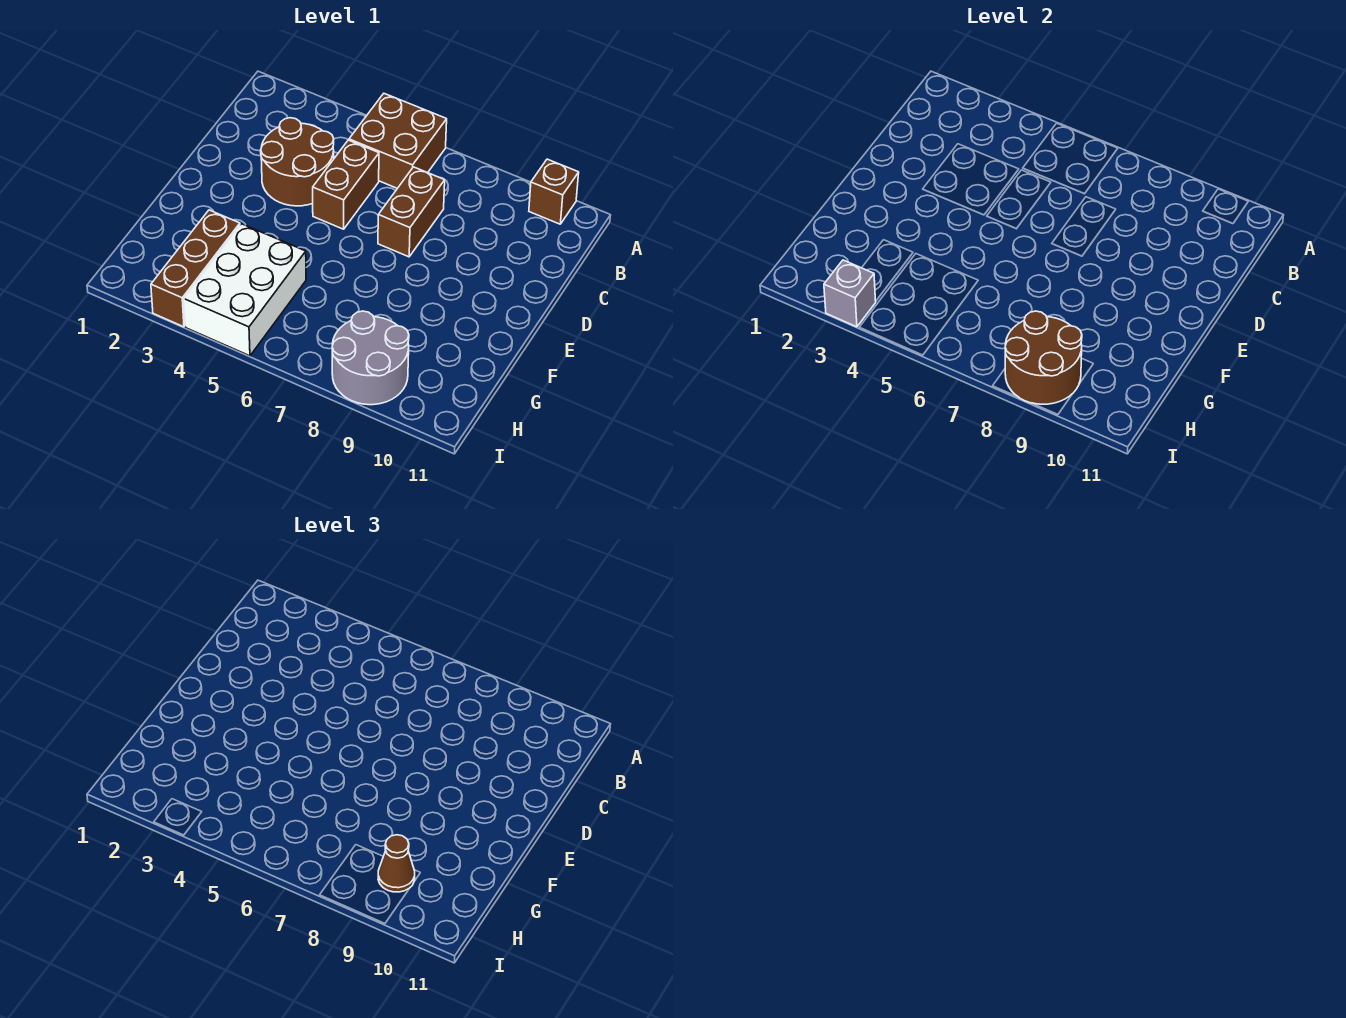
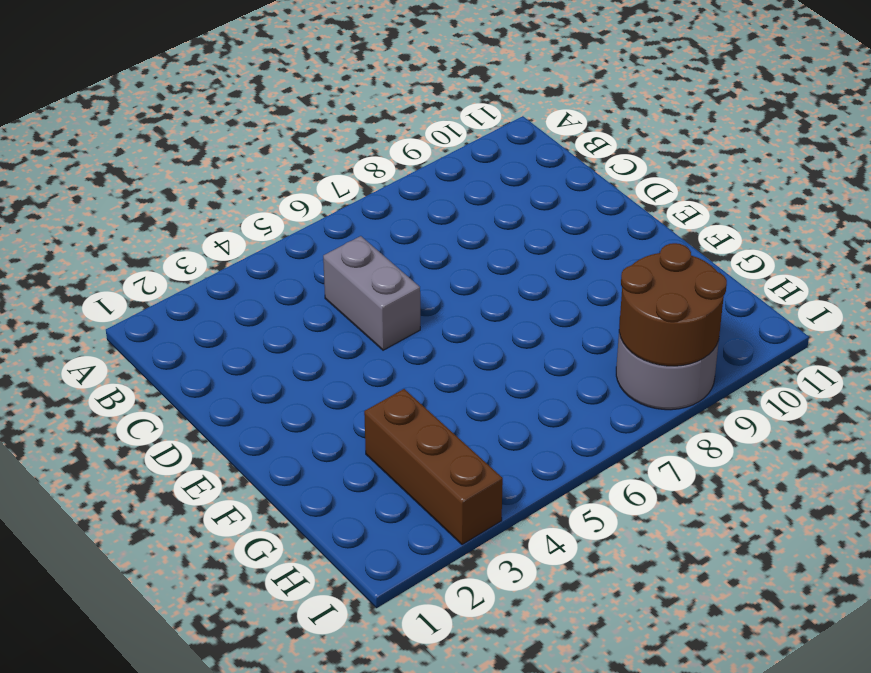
grey 1x2 brick [323,236,420,350] -> brown 1x2 brick [313,140,379,229]
none -> brown 2x2 brick [349,94,447,188]
none -> brown 1x1 brick [529,159,579,224]

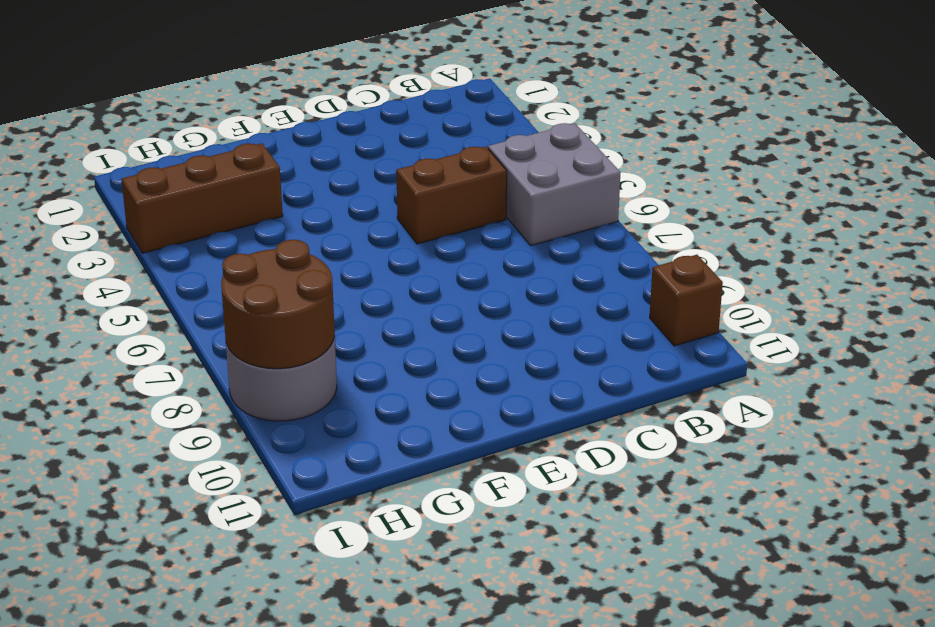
grey 2x2 brick [488,123,620,246] -> brown 2x2 brick [349,94,447,188]
none -> brown 2x2 round brick [261,118,334,206]
none -> brown 1x2 brick [378,167,445,257]

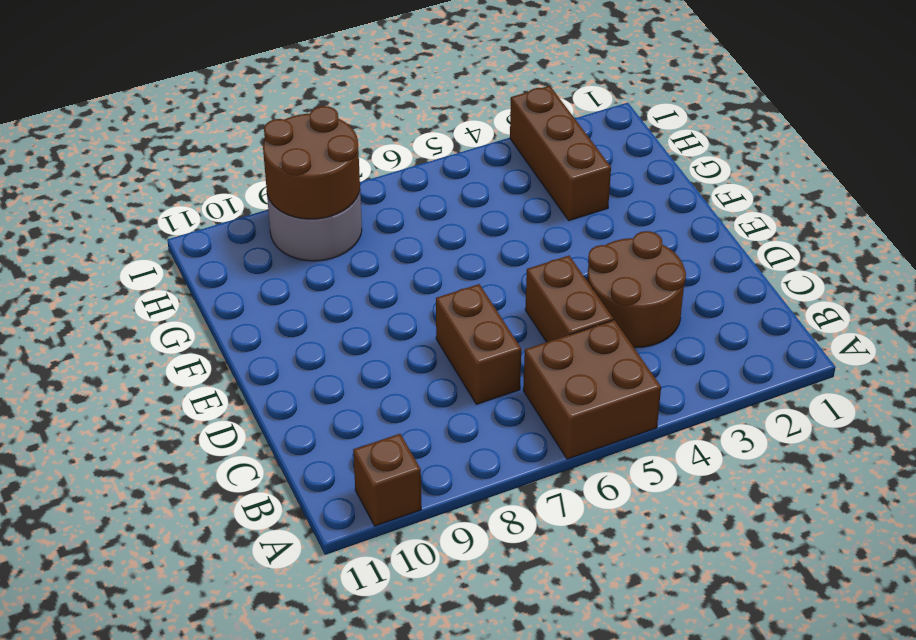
none -> white 2x3 brick [184,224,306,356]
none -> grey 1x1 brick [824,260,876,327]

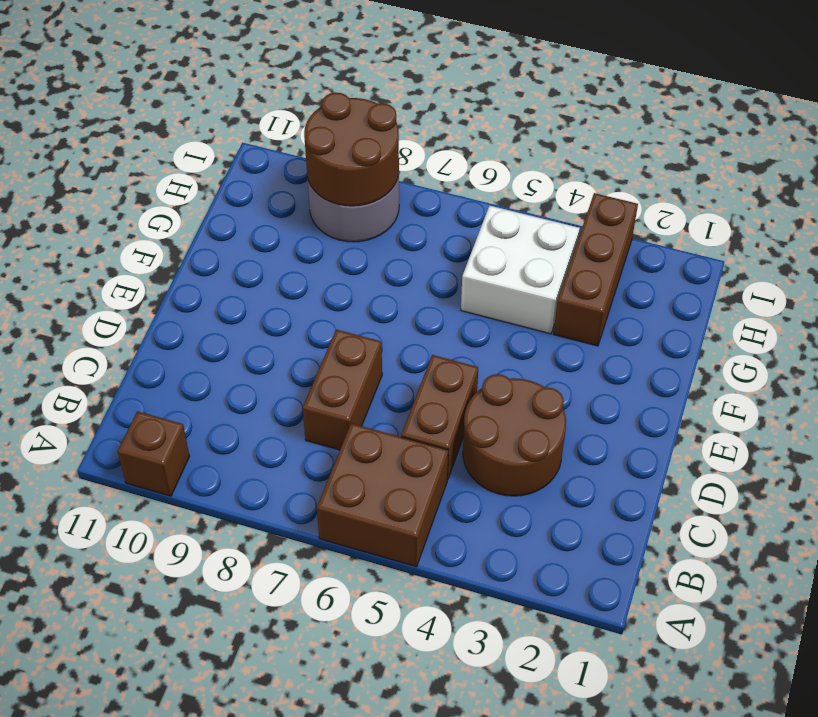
white 2x2 brick [461,206,580,334] -> white 2x3 brick [184,224,306,356]
none -> grey 1x1 brick [824,260,876,327]
none -> brown 1x1 cone [378,835,415,892]

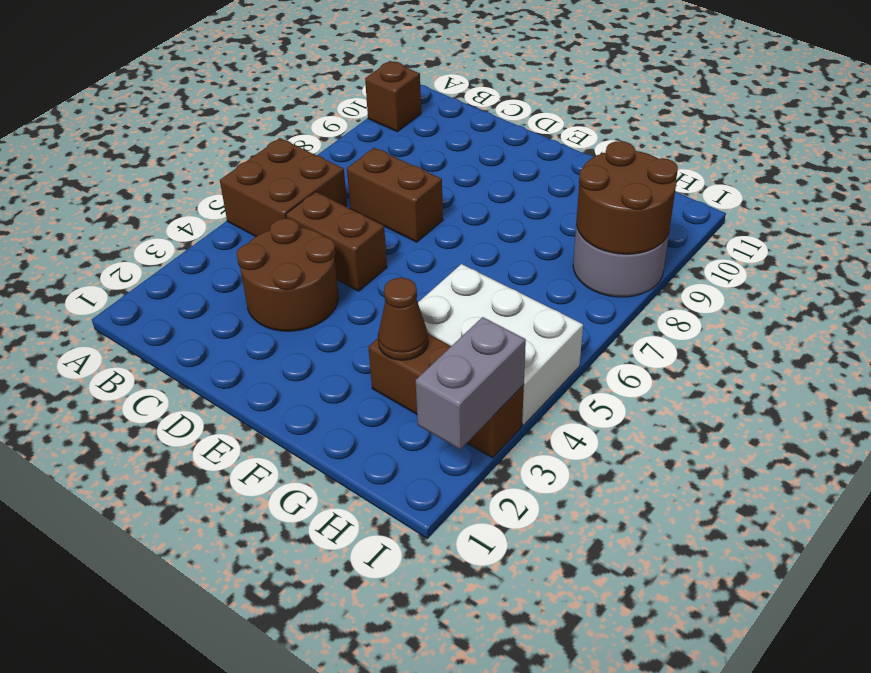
brown 1x1 cone [378,278,428,360] -> brown 1x1 cone moved to [378,835,415,892]
grey 1x2 brick [416,317,526,450] -> grey 1x1 brick [824,260,876,327]

